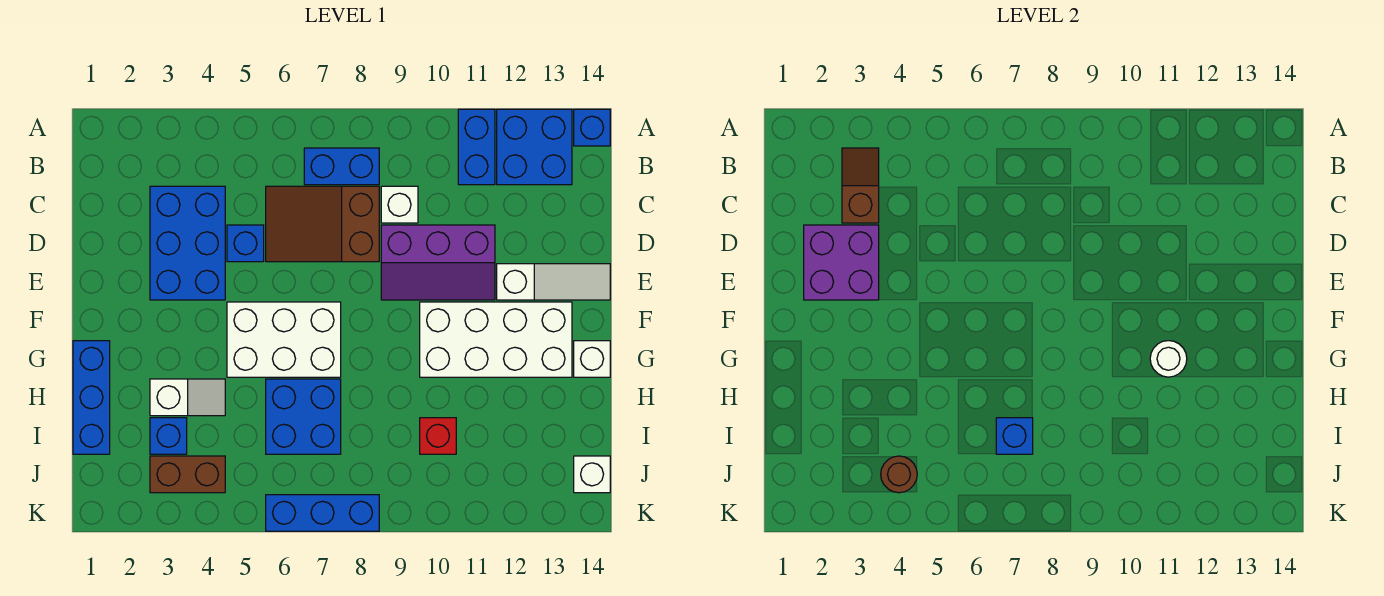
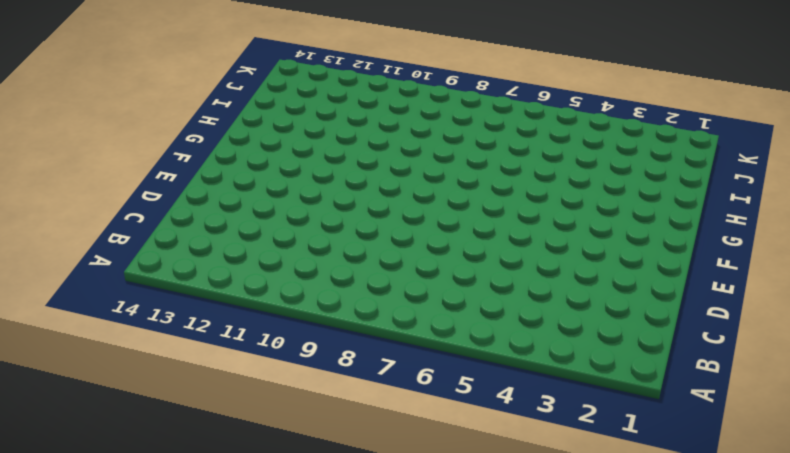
none -> blue 1x2 brick [458,109,495,185]
none -> blue 2x2 brick [497,109,572,185]
none -> blue 1x1 brick [574,109,610,146]

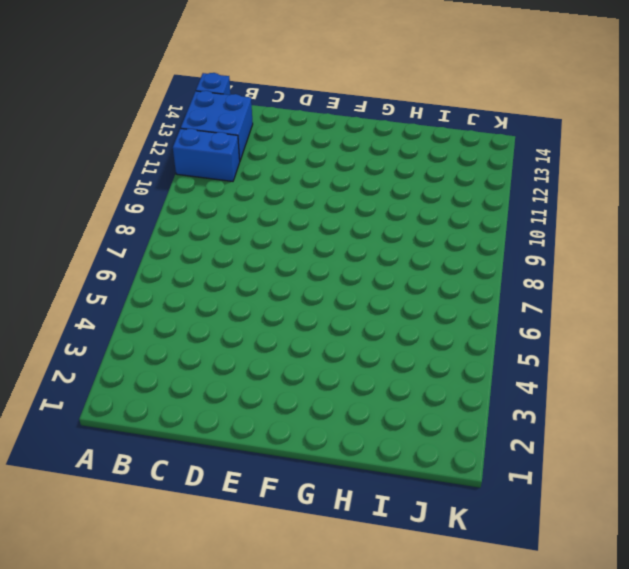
none -> blue 1x2 brick [304,148,379,185]
none -> blue 2x3 brick [150,186,225,300]
none -> brown 2x3 slope [266,186,379,262]

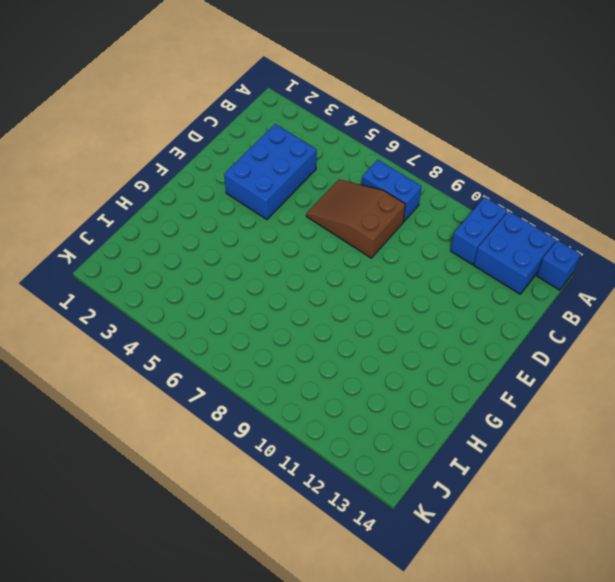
none -> white 1x1 brick [381,186,418,223]
none -> blue 1x1 brick [227,225,264,262]
none -> purple 2x3 slope [381,225,495,300]

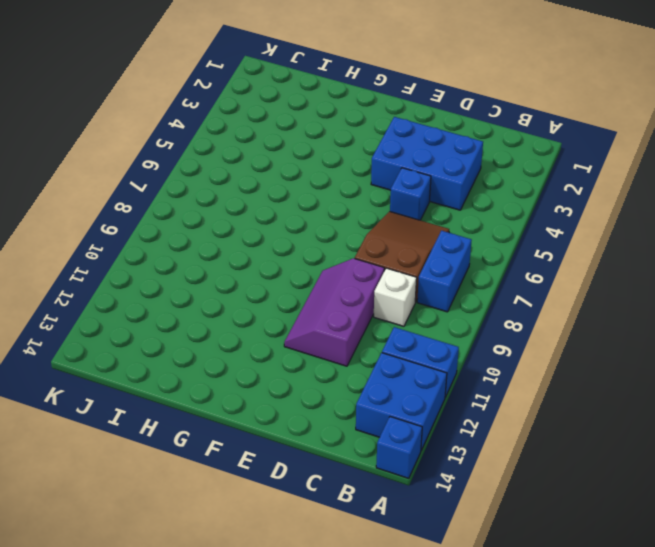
none -> white 1x3 slope [497,264,610,300]
none -> white 2x3 brick [227,302,341,377]
none -> white 2x4 brick [420,302,572,377]

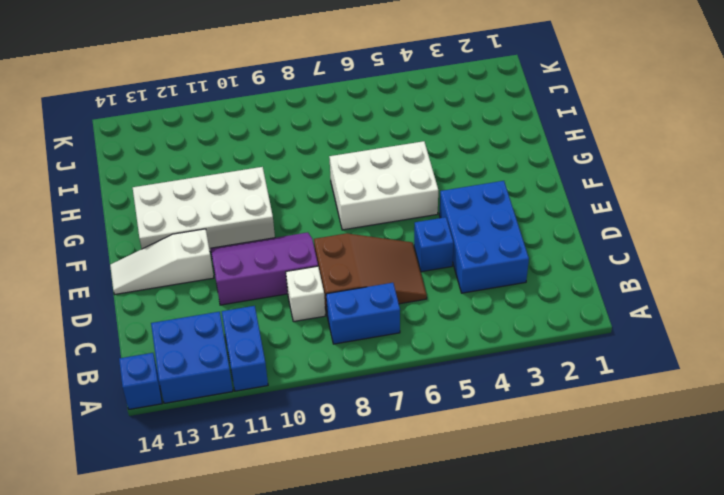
none -> blue 1x3 brick [73,341,110,454]
none -> white 1x1 brick [574,341,610,377]
none -> white 1x2 slope [150,379,225,416]

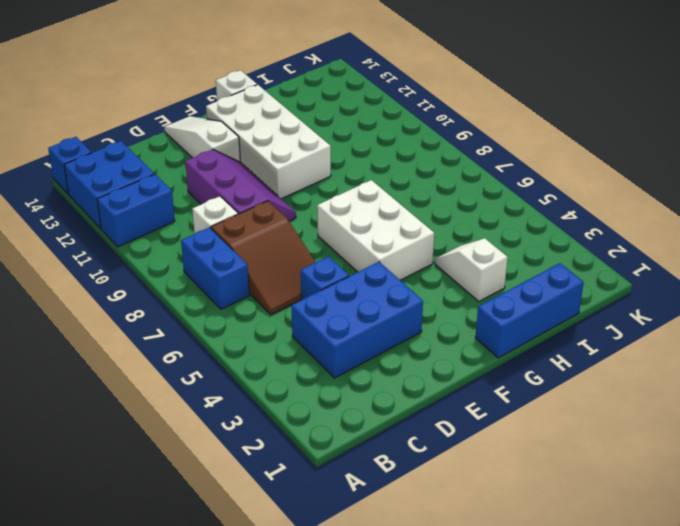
none -> blue 2x2 brick [266,379,341,454]
none -> blue 1x1 brick [150,418,187,454]
none -> red 1x1 brick [420,418,456,454]

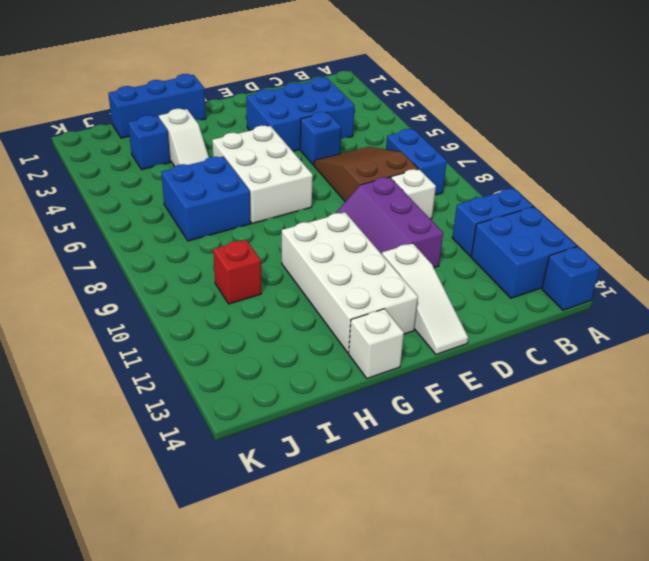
none -> brown 1x2 brick [150,456,225,493]
none -> white 1x1 brick [574,456,610,493]
none -> blue 1x3 brick [266,495,379,531]

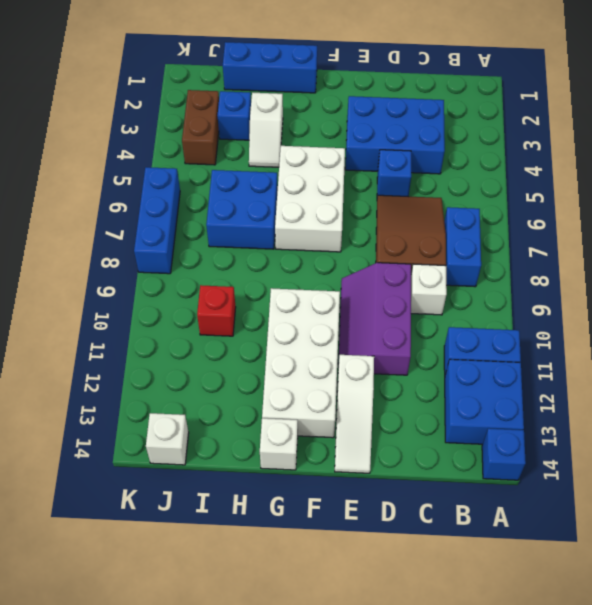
none -> brown 1x2 slope [842,148,879,223]
none -> purple 2x2 brick [804,225,879,300]
none -> white 1x1 round brick [1150,341,1187,377]

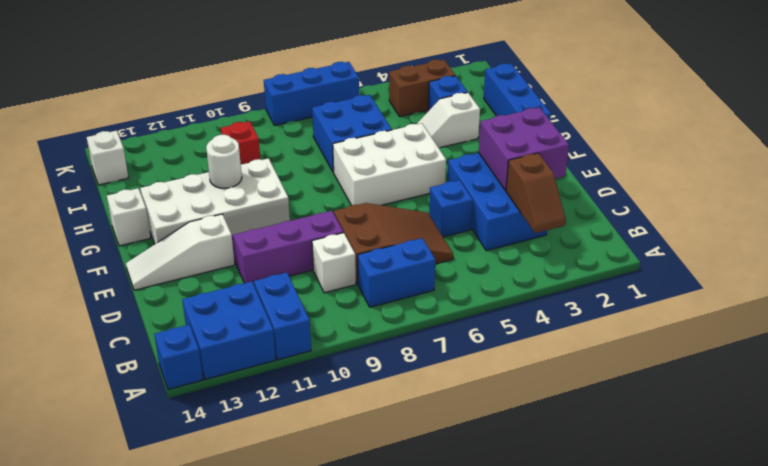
none -> blue 1x1 brick [996,418,1033,454]
none -> brown 1x1 round brick [881,456,917,493]

